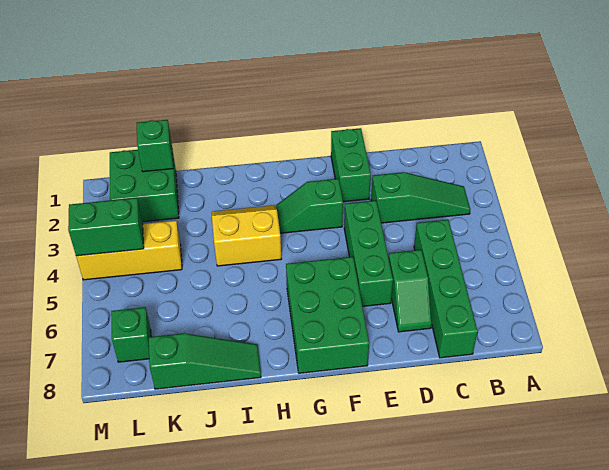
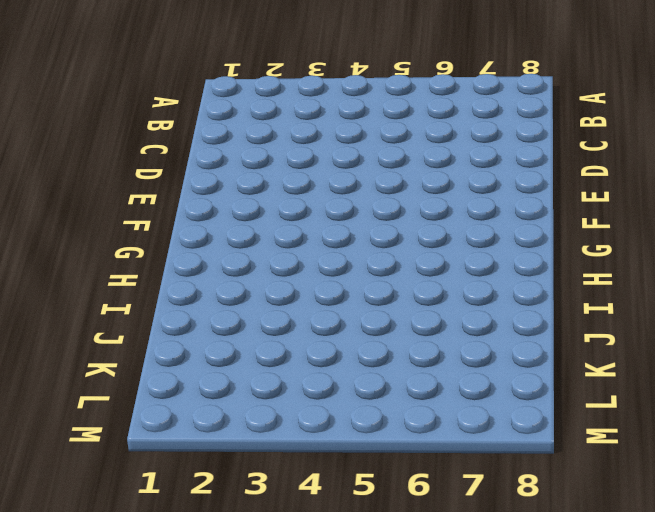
none -> green 1x3 slope [371,172,470,223]
none -> green 1x4 brick [414,220,478,358]
none -> green 1x2 slope [389,250,432,332]

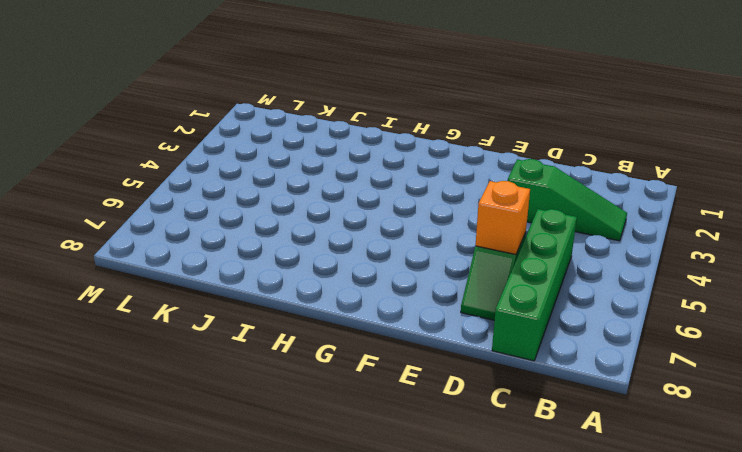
orange 1x1 brick [476,181,530,254] -> none
none -> green 1x2 brick [331,128,371,202]
none -> green 1x3 brick [344,201,393,306]
none -> green 1x2 slope [276,179,343,233]

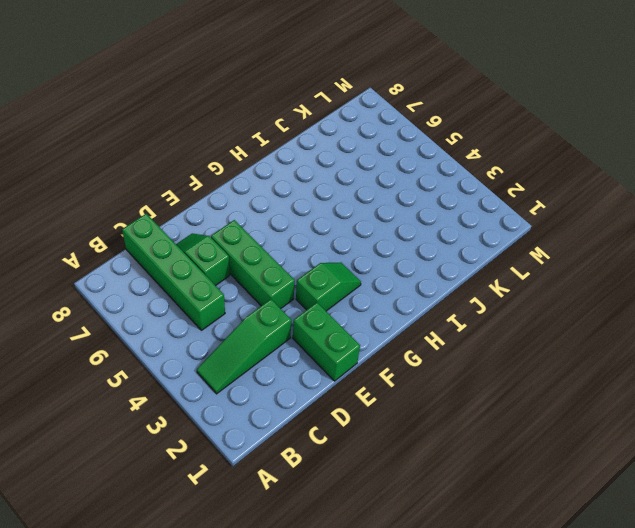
none -> green 2x3 brick [286,257,369,373]
none -> yellow 2x2 slope [212,205,281,266]
none -> green 1x3 slope [149,333,261,389]

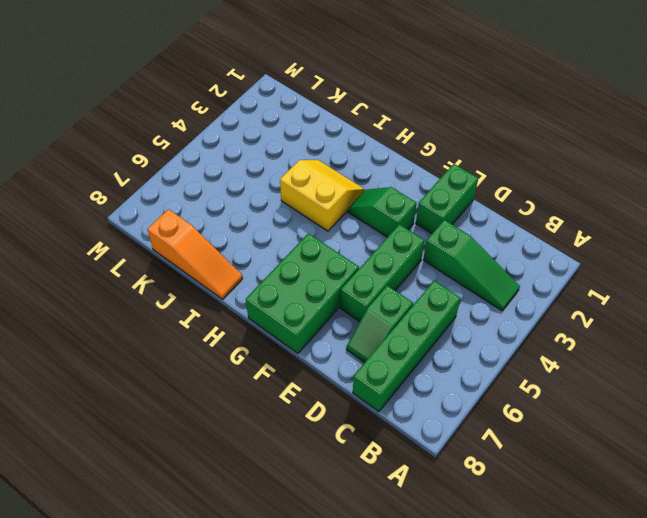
orange 1x3 slope [147,209,243,299] -> green 1x3 slope [149,333,261,389]
none -> green 2x2 brick [110,150,179,222]
none -> yellow 1x3 brick [76,220,182,280]
none -> green 1x1 brick [111,307,151,362]

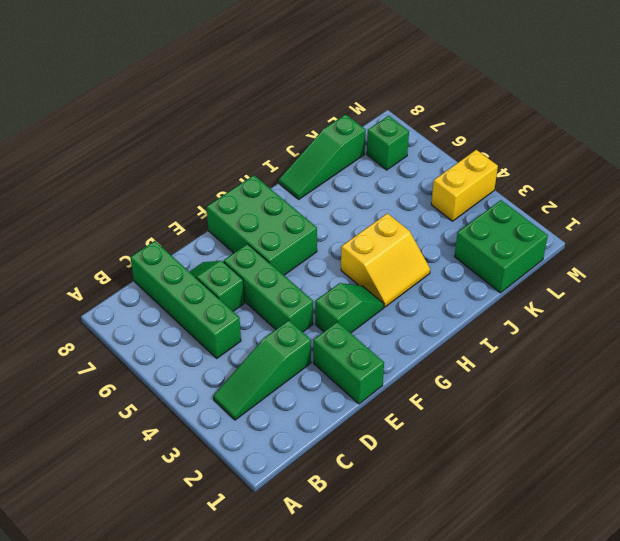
yellow 1x2 brick [431,150,498,221] -> yellow 1x3 brick [76,220,182,280]
none -> green 1x1 brick [137,120,173,172]
none -> green 1x2 brick [68,198,144,256]

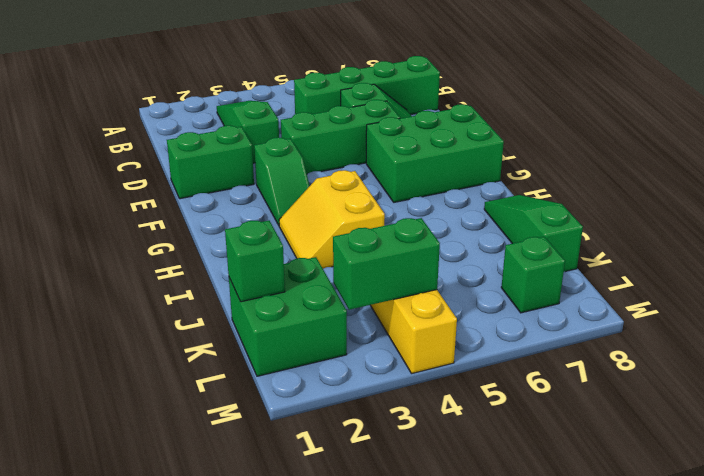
green 1x2 brick [333,218,440,310] -> green 1x2 brick turned to [68,198,144,256]

